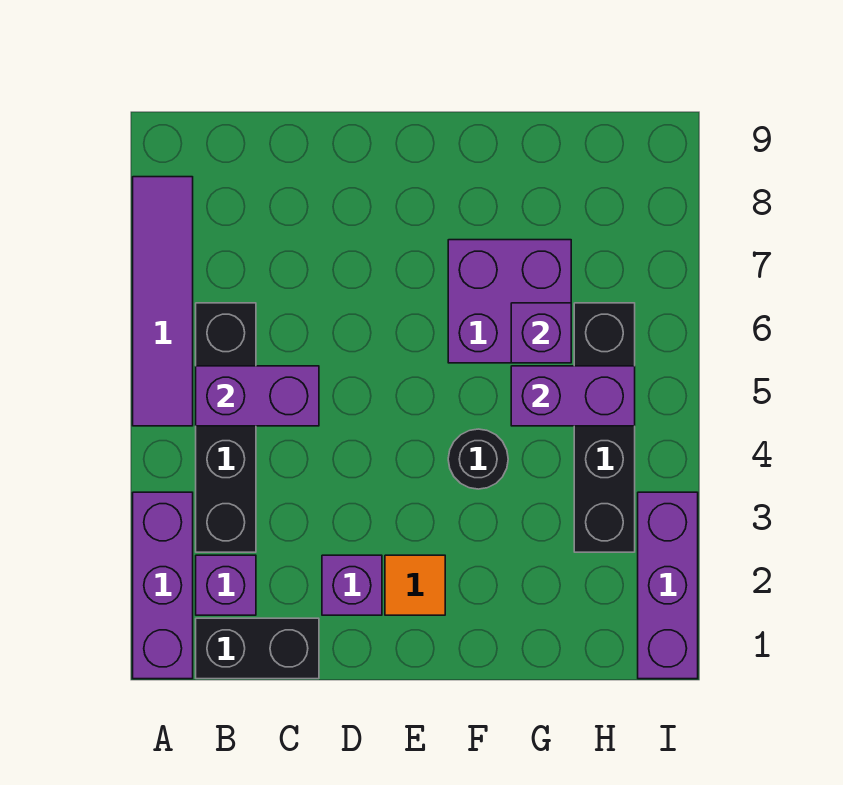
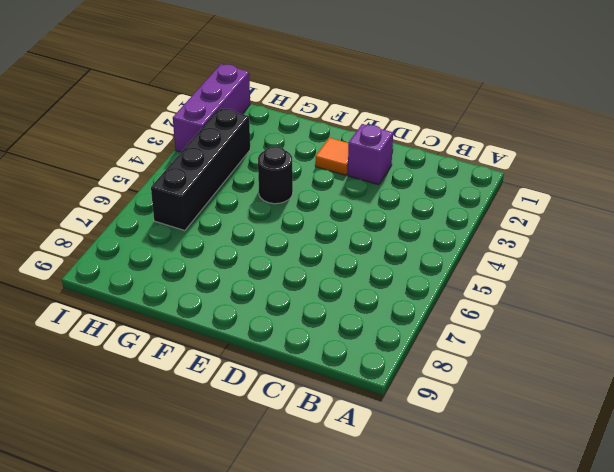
none -> purple 1x3 brick [133,492,193,679]
none -> purple 1x4 tile [133,177,193,426]
none -> black 1x2 brick [196,618,319,679]

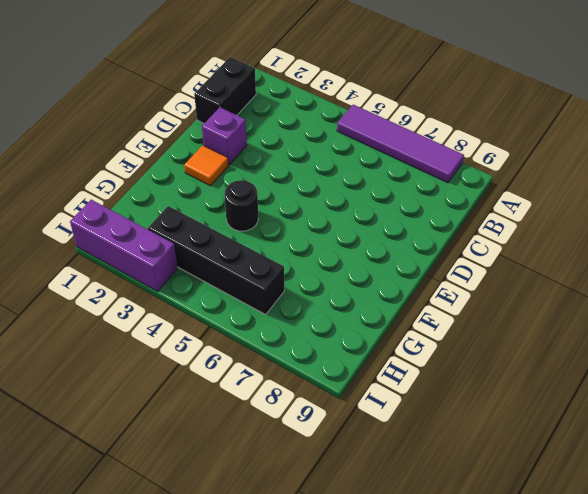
none -> purple 1x3 brick [133,492,193,679]
none -> purple 1x1 brick [196,555,256,615]
none -> black 1x4 brick [196,303,256,552]

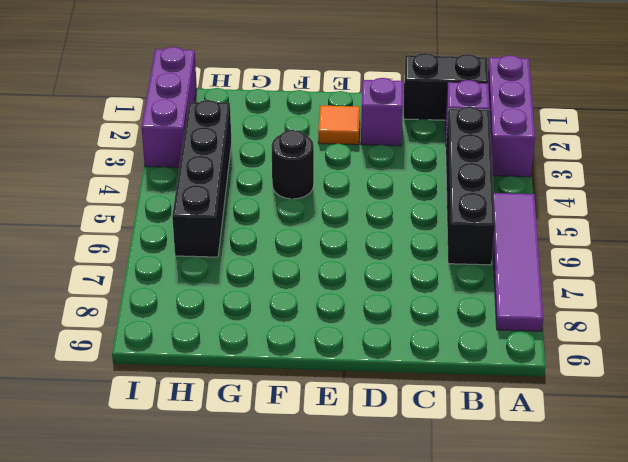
none -> purple 2x2 brick [448,240,571,363]
none -> purple 1x2 brick [196,366,319,426]
none -> purple 1x2 brick [511,366,635,426]

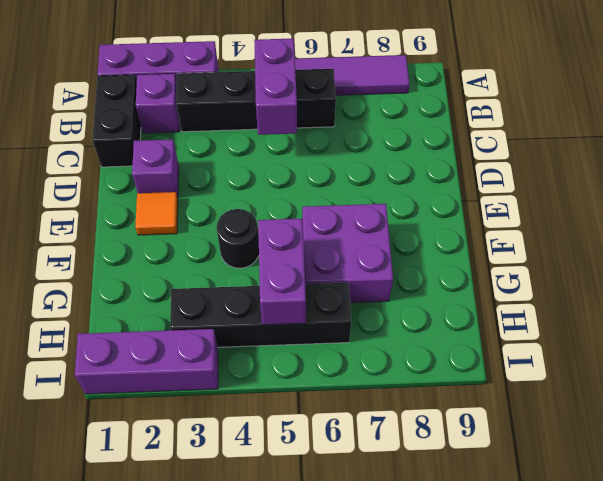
none -> purple 1x1 brick [511,303,571,363]

